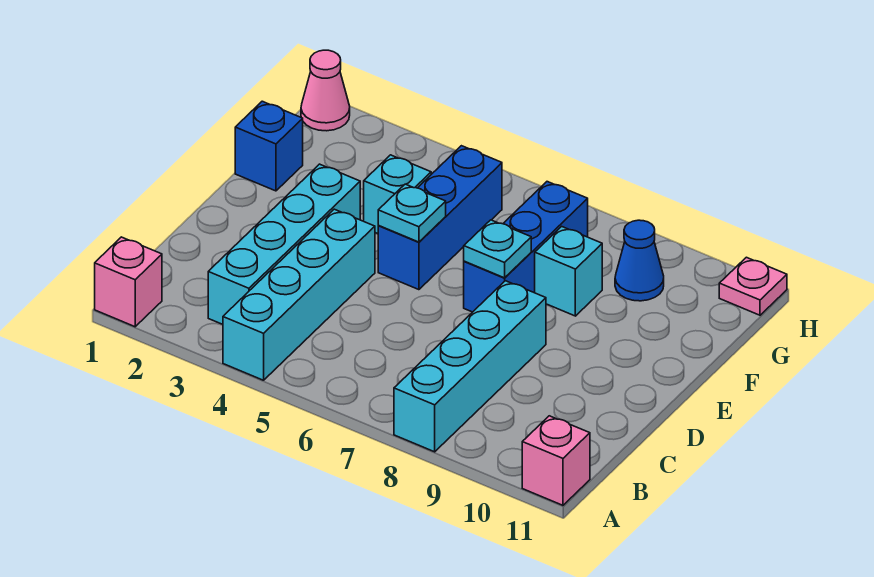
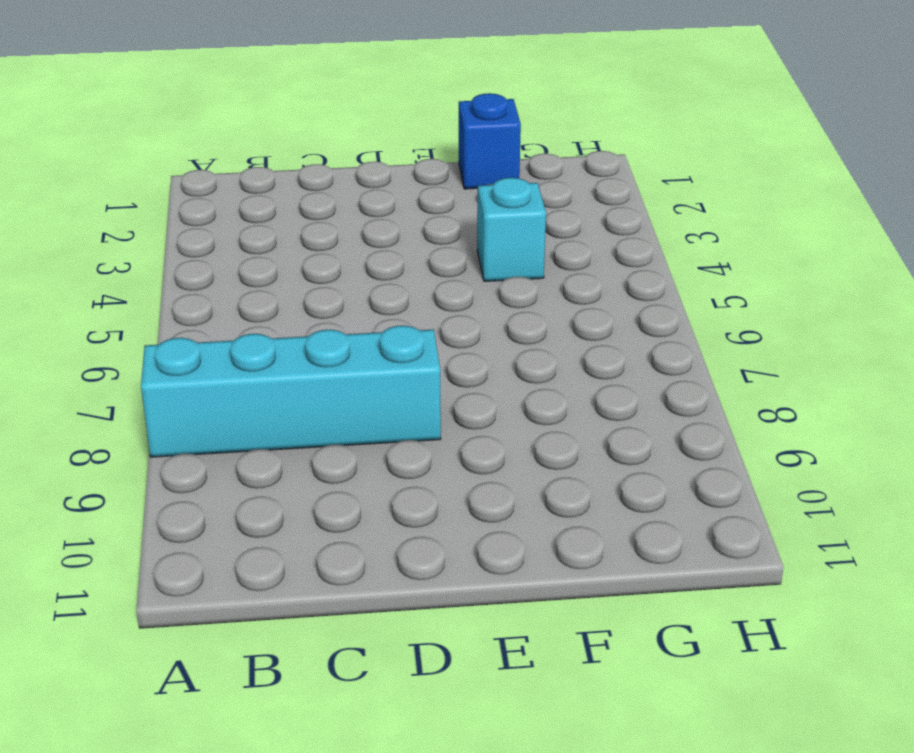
none -> pink 1x1 brick [95,237,162,327]
none -> cyan 1x4 brick [223,209,375,380]
none -> pink 1x1 brick [522,416,590,505]

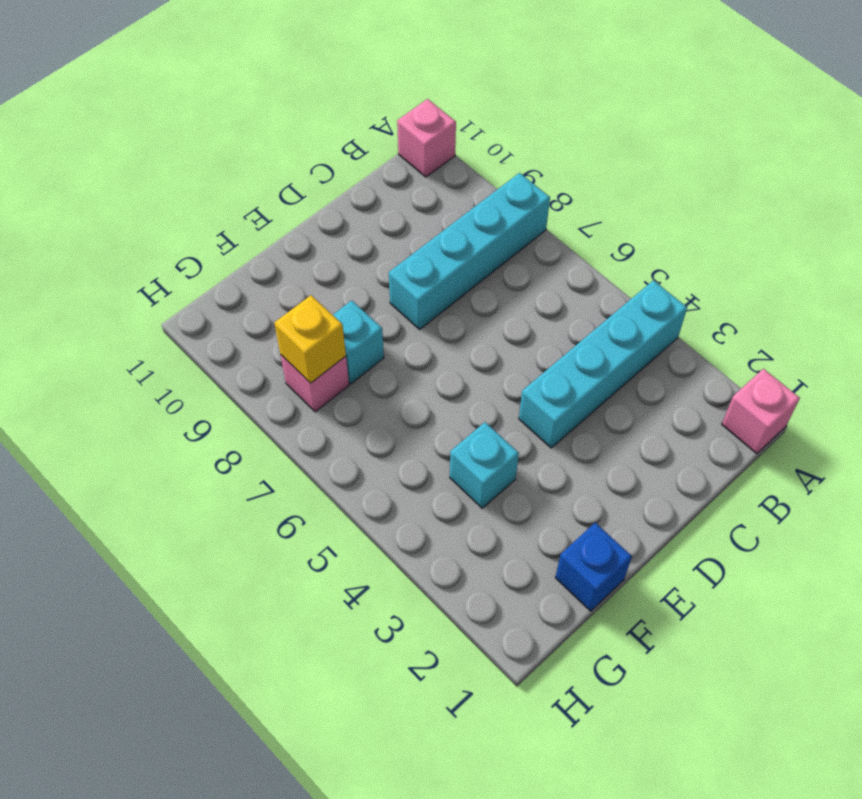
pink 1x1 brick [281,355,349,412] -> none
yellow 1x1 brick [274,295,346,383] -> none
none -> cyan 1x4 brick [208,164,360,324]
none -> blue 1x3 brick [378,146,502,290]
none -> blue 1x3 brick [464,182,588,312]

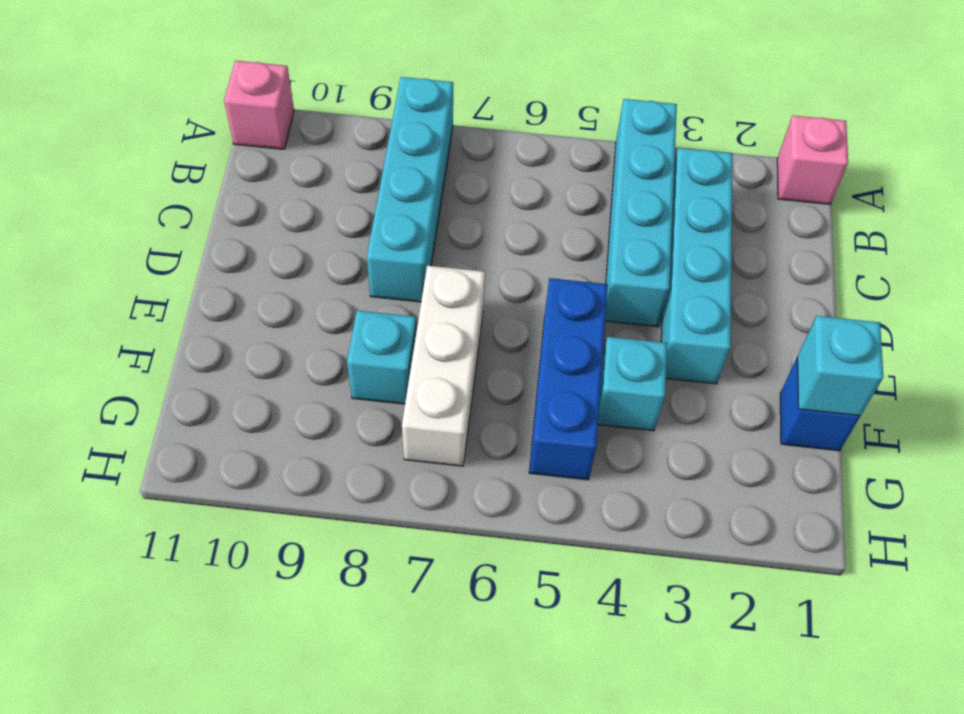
white 1x3 brick [402,266,485,466] -> blue 1x3 brick [464,182,588,312]
cyan 1x1 brick [797,316,883,416] -> none
none -> blue 1x1 cone [615,220,664,301]
none -> pink 1x1 cone [301,50,350,131]
none -> pink 1x1 plate [719,257,787,315]

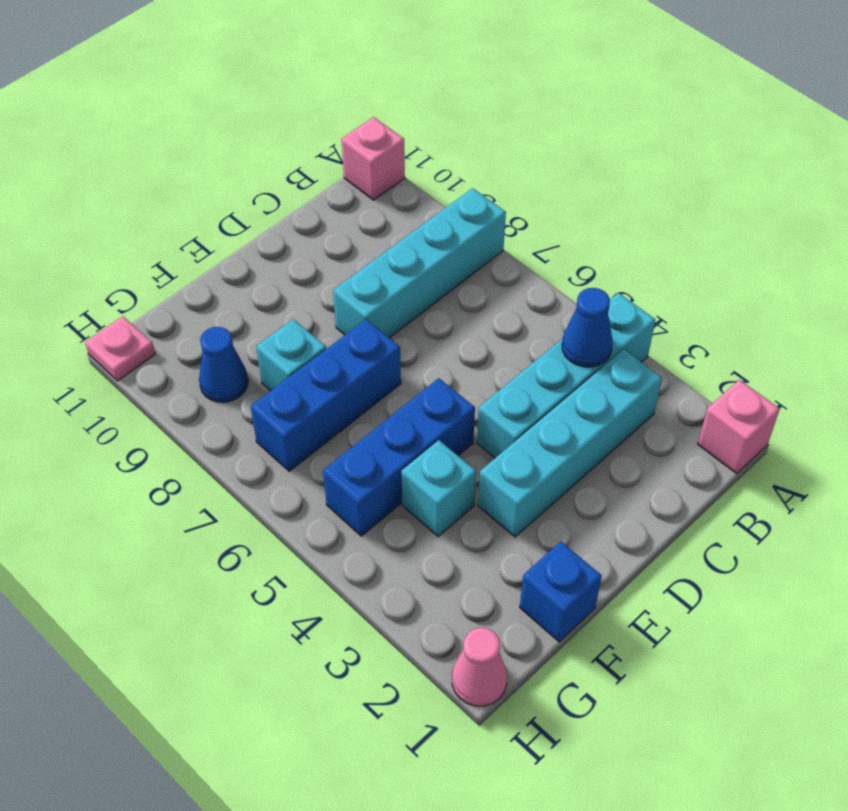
blue 1x1 cone [562,288,613,367] -> none
none -> cyan 1x1 plate [378,184,446,242]
none -> cyan 1x1 plate [464,220,531,278]

